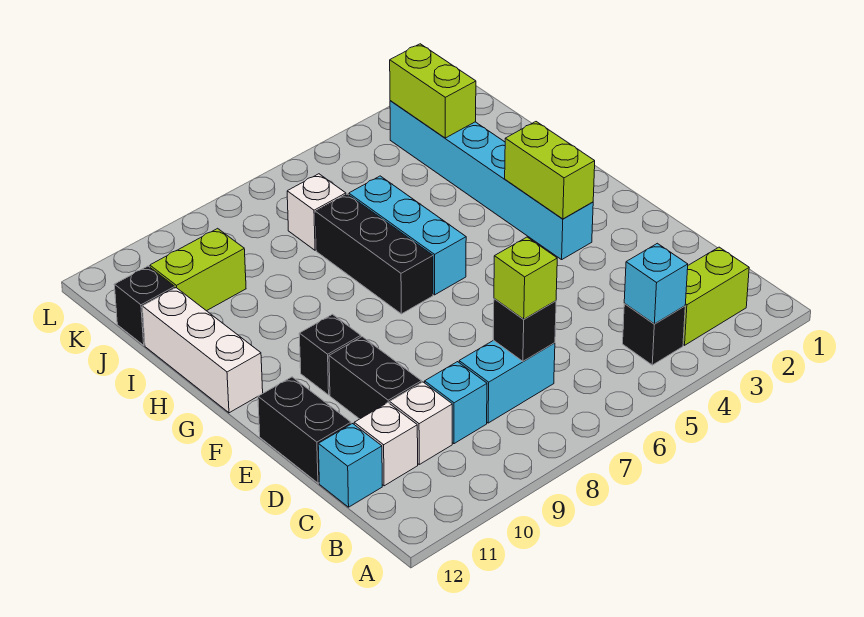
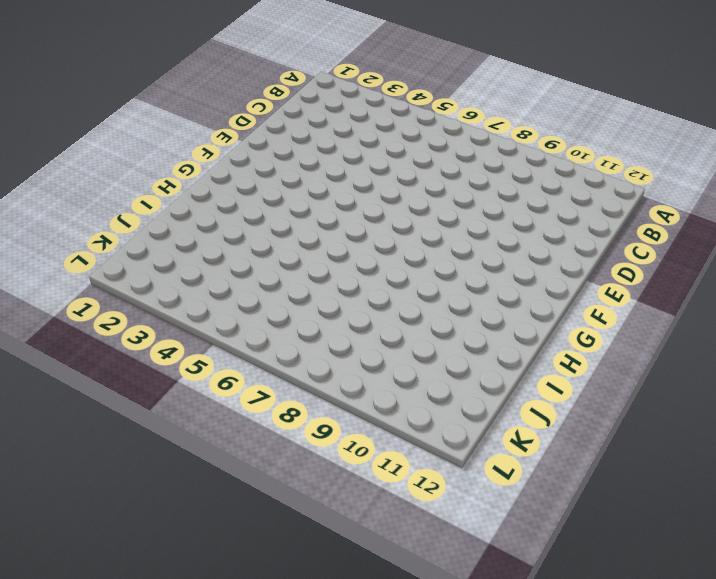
none -> lime 1x2 brick [683,247,749,345]
none -> black 1x1 brick [623,303,685,365]
none -> cyan 1x2 brick [459,340,555,423]

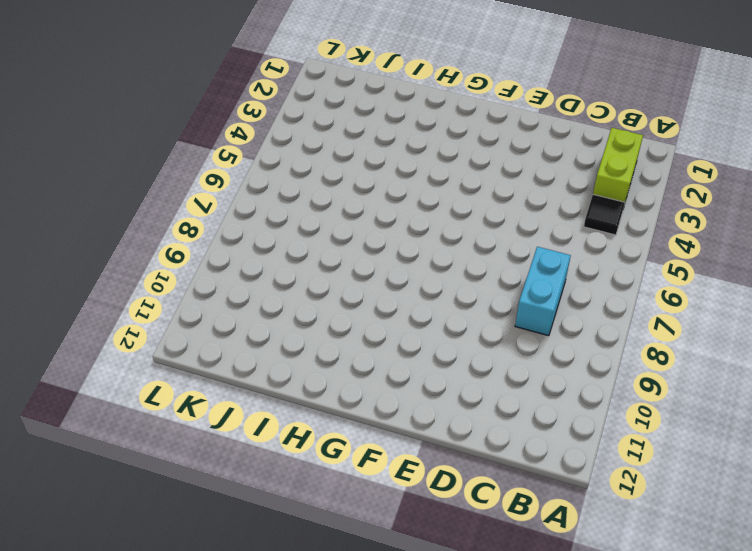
black 1x1 tile [584,195,625,235] -> black 1x1 brick [623,303,685,365]
none -> cyan 1x1 brick [425,362,487,444]
none -> white 1x1 brick [390,382,452,464]
none -> white 1x1 brick [354,403,418,486]

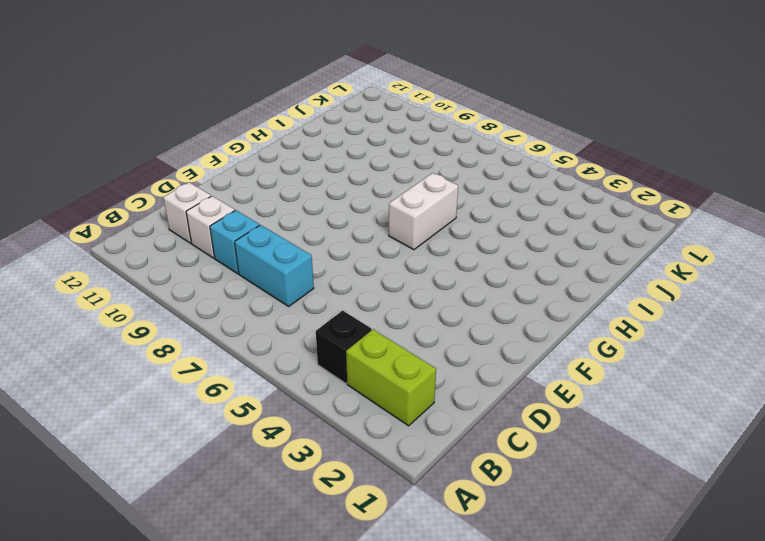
white 1x2 brick [389,173,458,250] -> cyan 1x3 brick [349,176,466,295]
none -> cyan 1x1 brick [318,424,382,507]
none -> black 1x2 brick [329,337,422,419]
none -> black 1x2 brick [258,377,351,483]

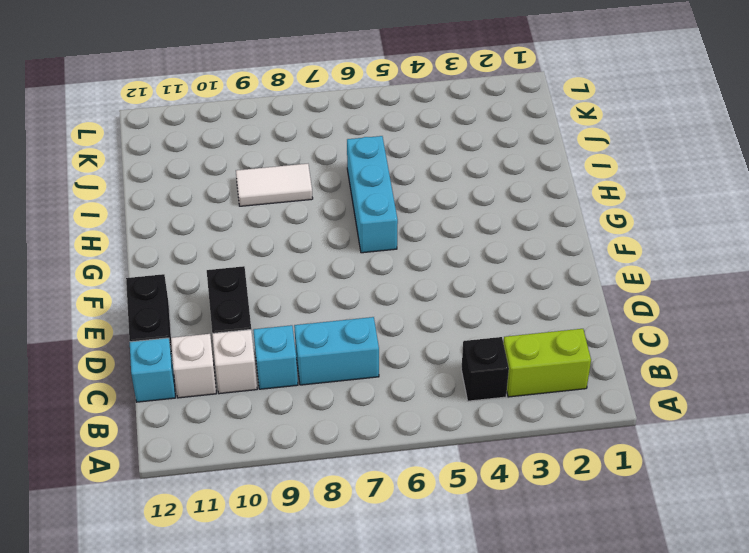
white 1x2 tile [236,164,313,206] -> none
none -> cyan 1x6 brick [390,101,593,260]
none -> black 1x1 brick [299,314,361,395]
none -> black 1x3 brick [315,194,433,314]

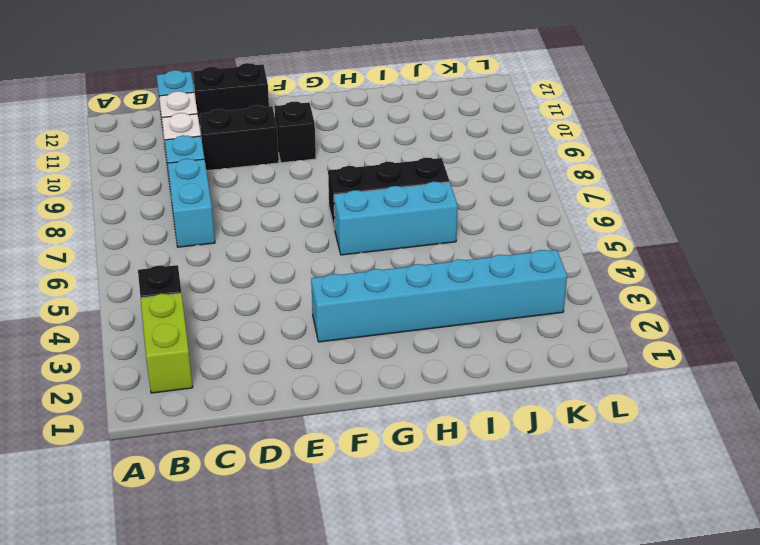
none -> white 1x3 brick [142,288,263,413]
none -> white 1x1 brick [287,174,346,250]
none -> lime 1x2 brick [150,228,246,311]

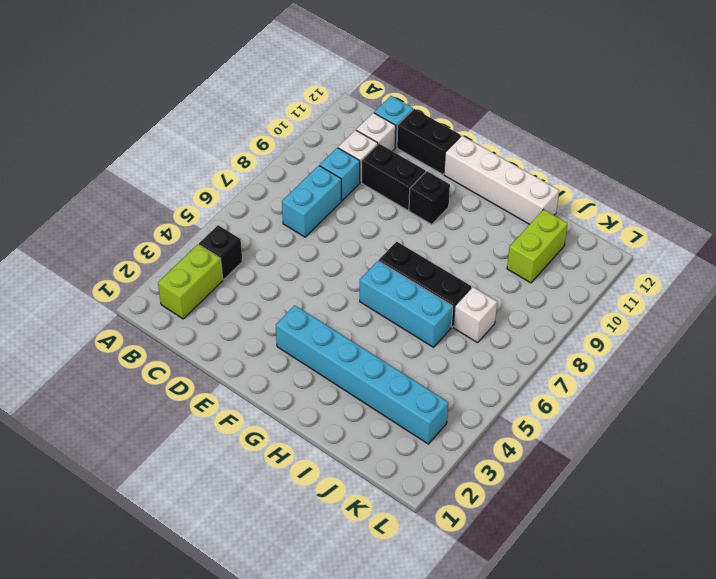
white 1x4 brick [444,136,559,224] -> white 1x3 brick [142,288,263,413]
none -> black 1x1 brick [114,266,175,345]
none -> cyan 1x1 brick [624,243,688,324]
none -> black 1x1 brick [493,299,556,361]

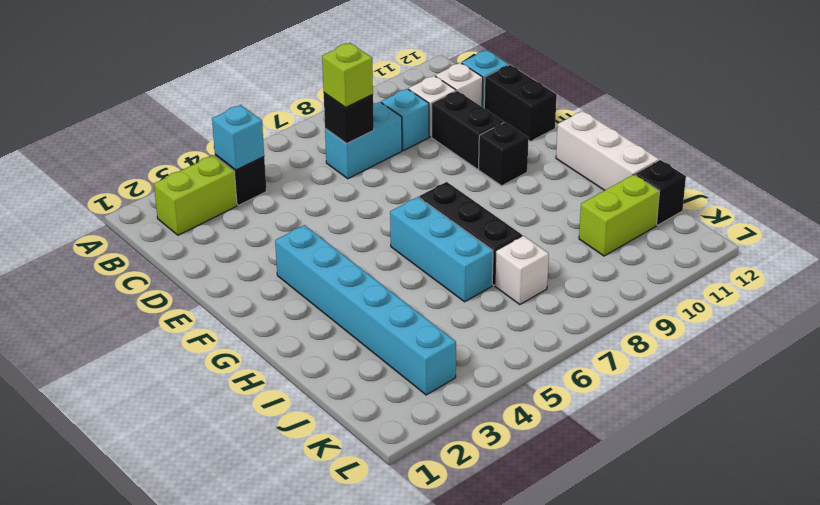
none -> lime 1x2 brick [505,122,595,219]
none -> lime 1x2 brick [390,44,476,138]

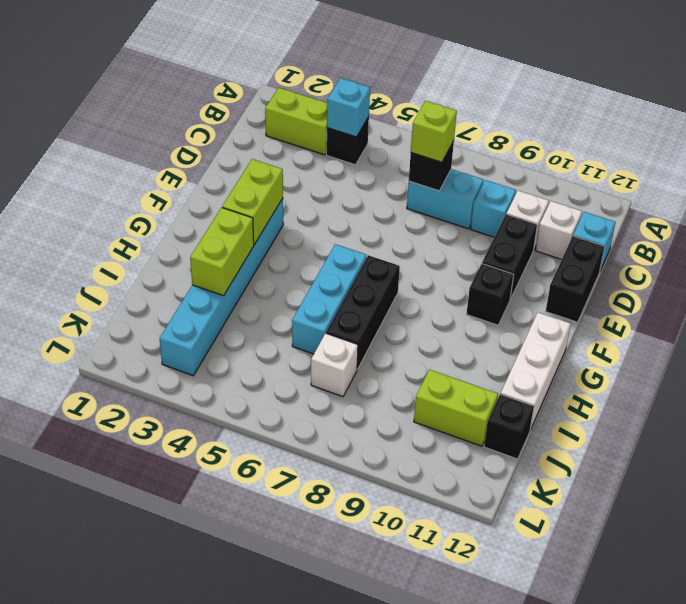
lime 1x2 brick [190,208,254,296] -> lime 1x2 brick moved to [390,44,476,138]

